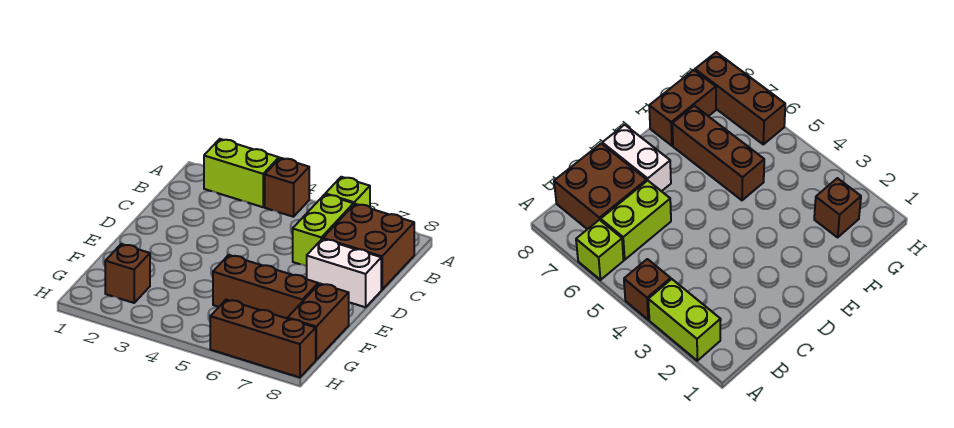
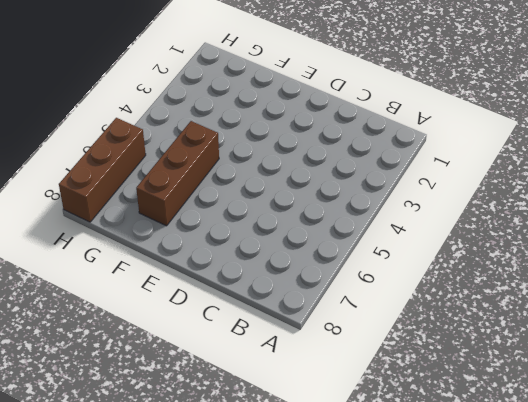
none -> lime 1x2 brick [204,139,279,207]
none -> brown 1x1 brick [265,158,309,217]

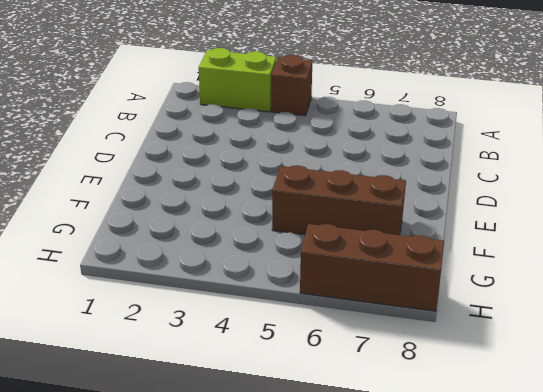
none -> lime 1x1 brick [326,177,370,207]
none -> lime 1x2 brick [293,194,354,266]

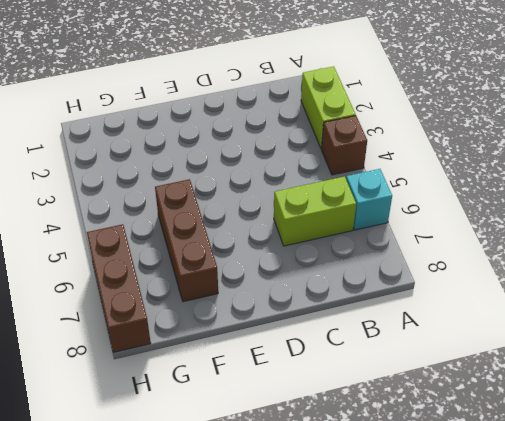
cyan 1x1 brick [346,169,392,230] -> lime 1x1 brick [326,177,370,207]
none -> brown 2x2 brick [323,204,414,290]
none -> white 1x2 brick [307,239,381,307]

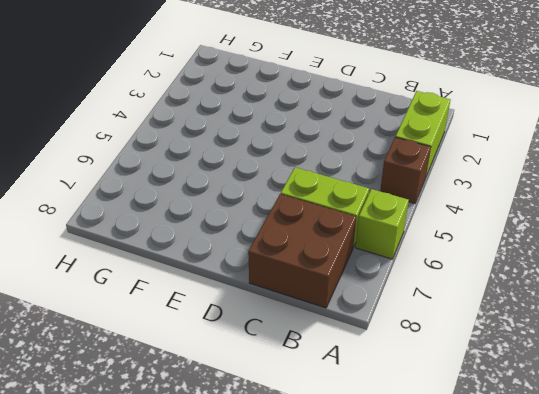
none -> white 1x2 brick [307,239,381,307]
none -> brown 1x3 brick [213,255,318,319]

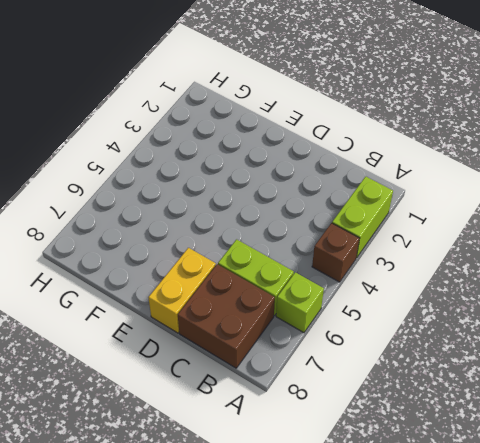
yellow 1x2 brick [148,248,216,333] -> white 1x2 brick [307,239,381,307]
none -> brown 1x3 brick [213,255,318,319]
none -> brown 1x2 brick [288,284,349,360]

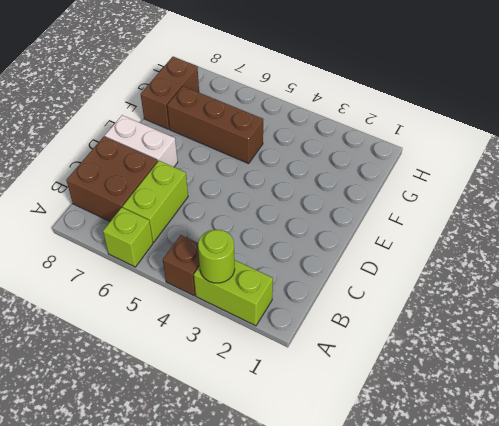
lime 1x1 round brick [198,229,235,283] -> none
none -> brown 1x1 brick [105,244,150,303]
none -> brown 1x3 brick [210,300,316,377]

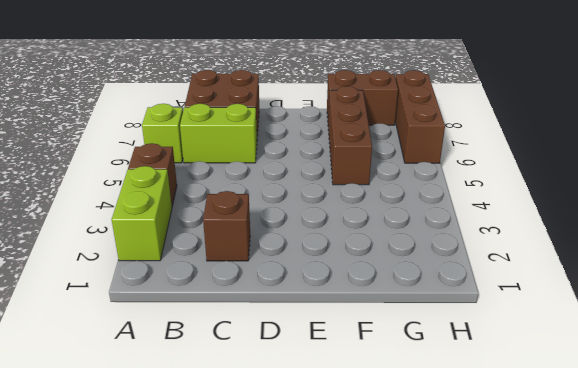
brown 1x1 brick [203,191,250,261] -> brown 1x1 brick moved to [105,244,150,303]
none -> white 1x2 brick [307,239,381,307]

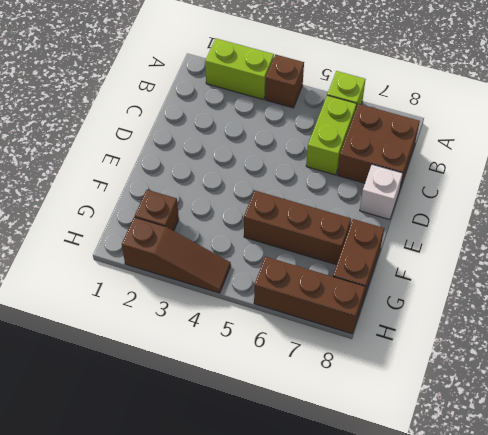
white 1x1 brick [360,164,403,220] -> white 1x2 brick [307,239,381,307]
brown 1x3 slope [122,217,231,293] -> none

